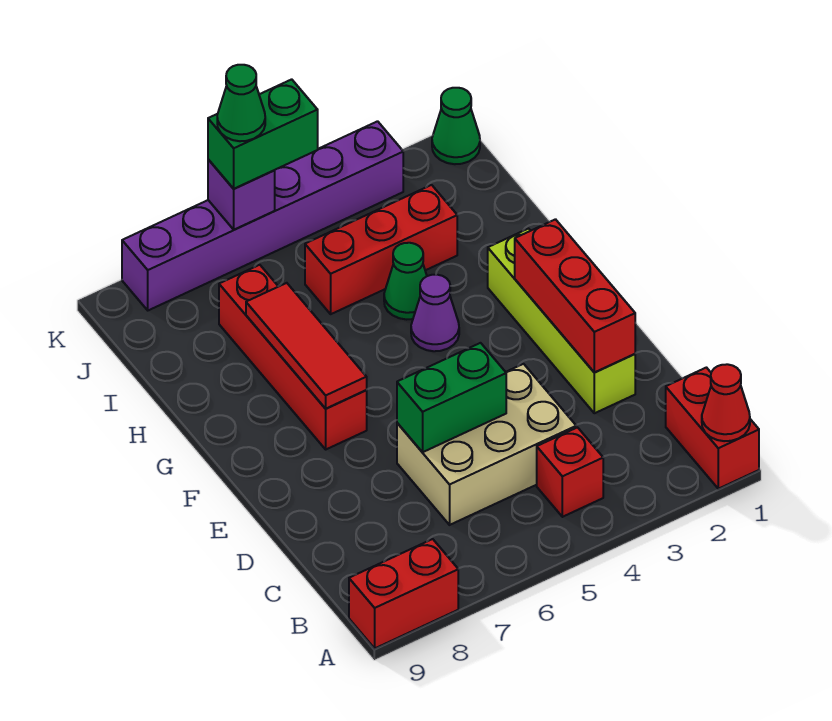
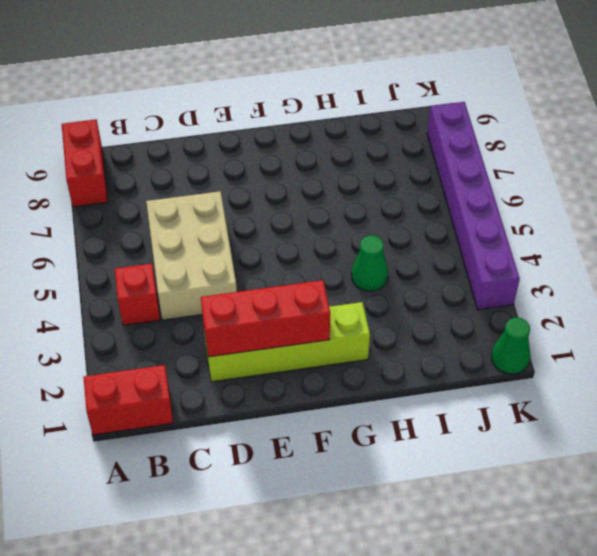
none -> red 1x4 brick [219,265,367,449]
none -> purple 1x1 cone [411,275,459,351]
none -> red 1x3 brick [305,185,457,314]

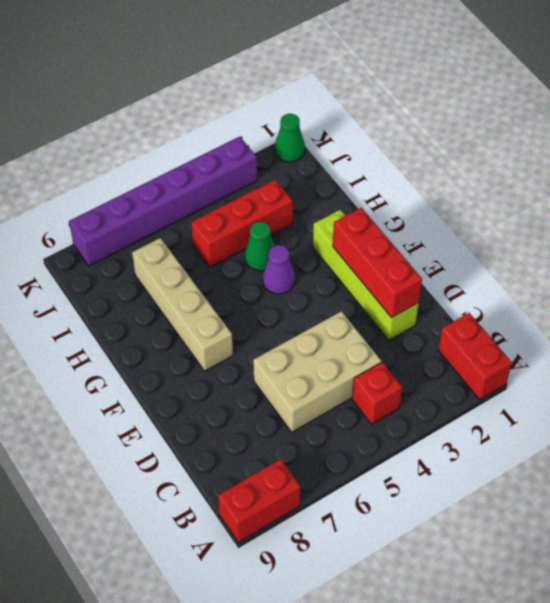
tan 1x4 brick [132,238,233,371] -> red 1x4 brick [219,265,367,449]
none -> red 1x1 cone [702,364,750,441]
none -> green 1x2 brick [397,343,506,452]
none -> red 1x3 tile [246,283,367,409]

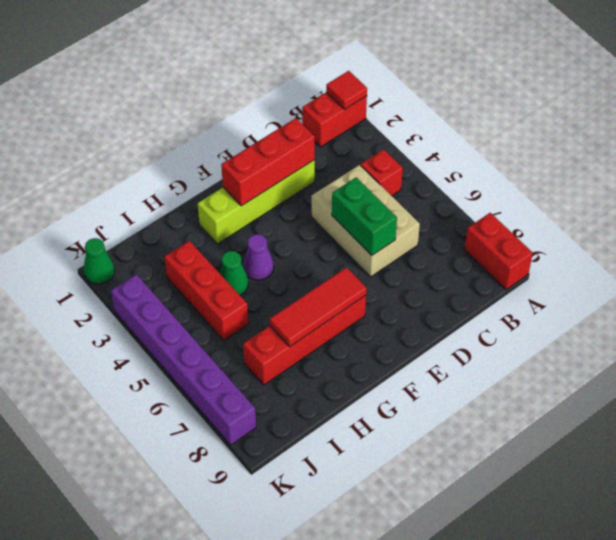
red 1x1 tile [326,71,367,110] -> red 1x1 cone [702,364,750,441]
none -> purple 1x1 brick [208,159,275,230]
none -> green 1x2 brick [208,79,318,189]
none -> green 1x1 cone [217,65,265,141]

